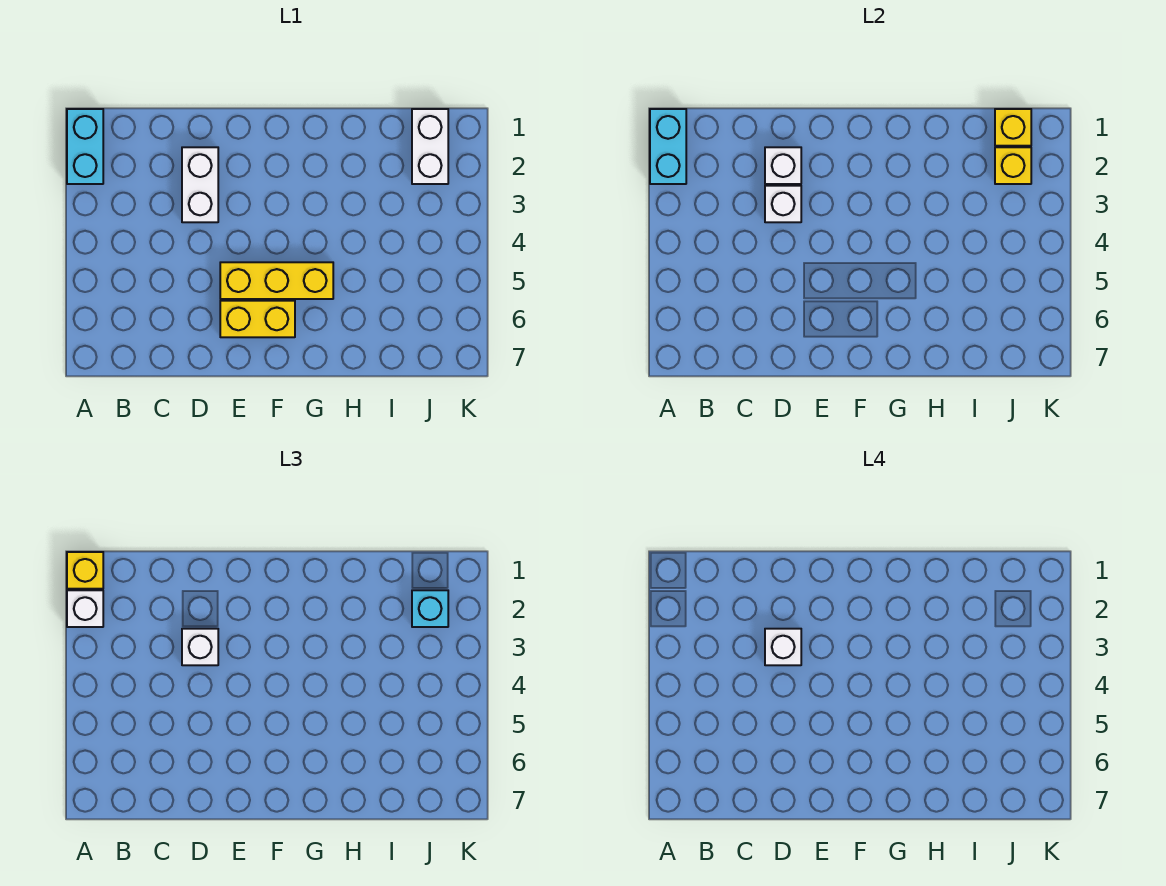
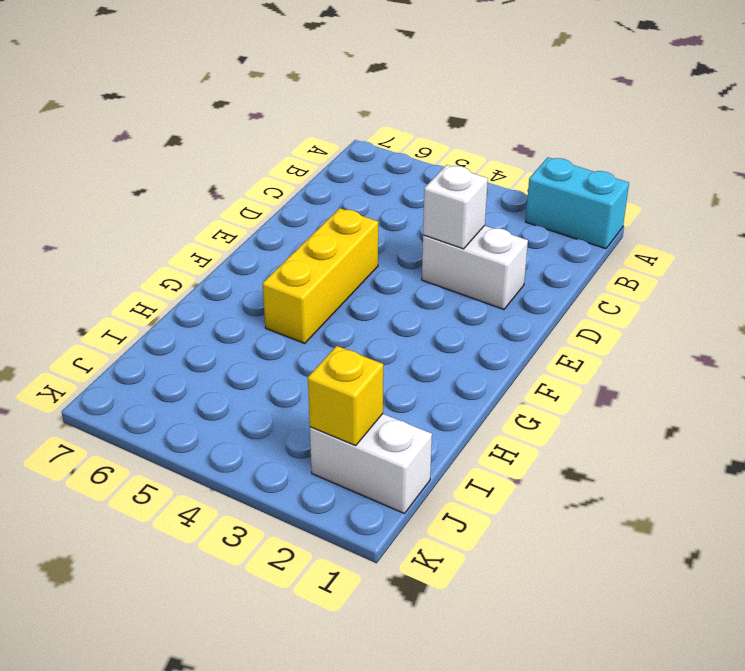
none -> yellow 1x2 brick [220,301,295,337]
none -> cyan 1x2 brick [650,109,686,184]
none -> white 1x1 brick [765,147,801,184]

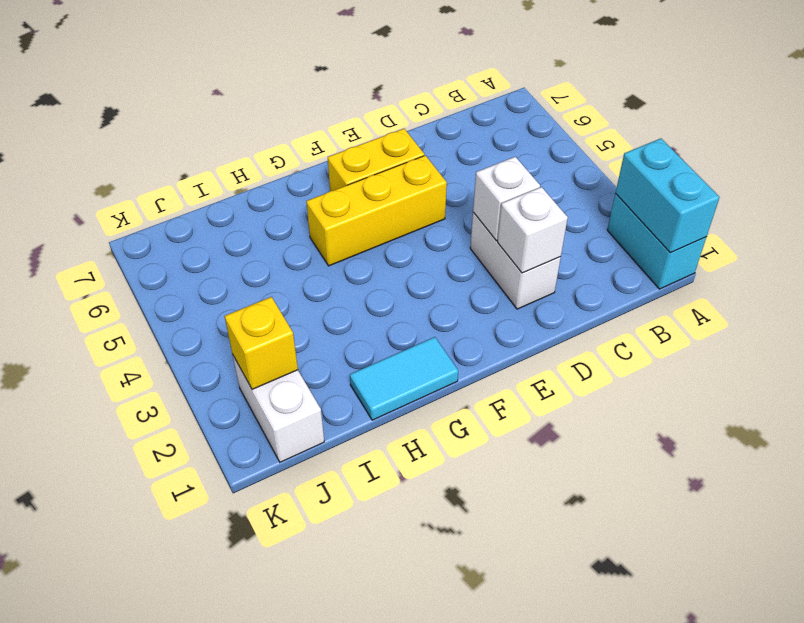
cyan 1x2 tile [350,337,458,420] -> none
none -> yellow 1x1 brick [995,109,1031,146]
none -> yellow 1x1 brick [67,552,103,589]
none -> white 1x1 brick [67,590,103,627]

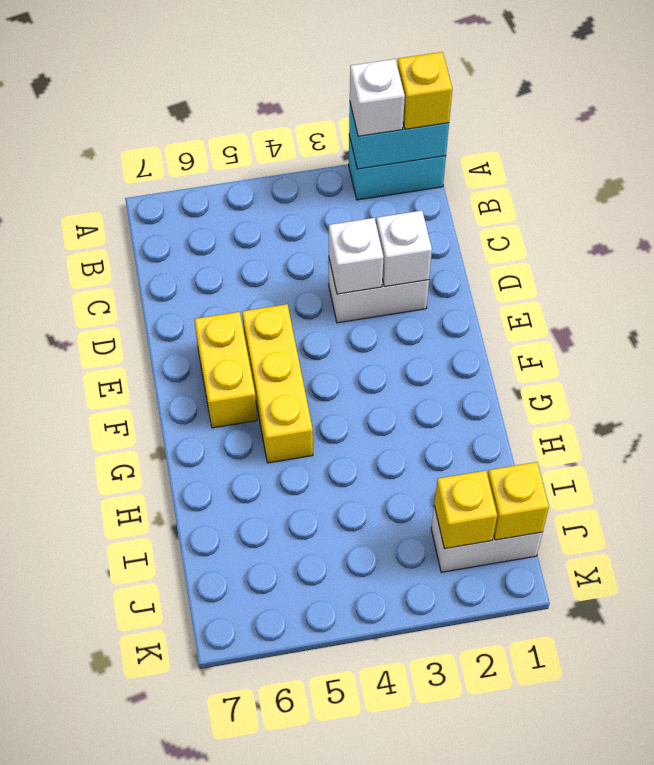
none -> white 1x1 brick [182,629,218,665]
none -> cyan 1x1 brick [412,590,448,627]
none -> white 1x1 brick [765,629,801,665]

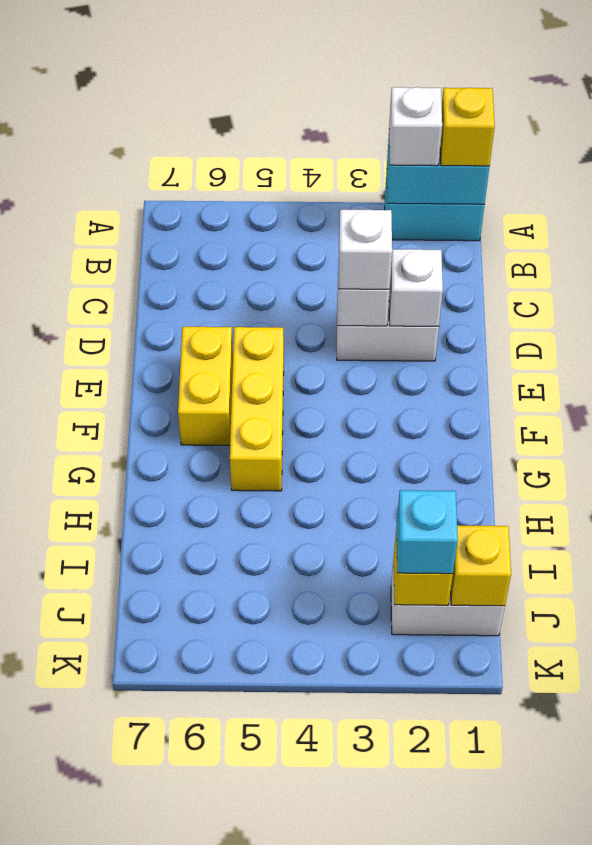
none -> white 1x1 brick [765,629,801,665]

